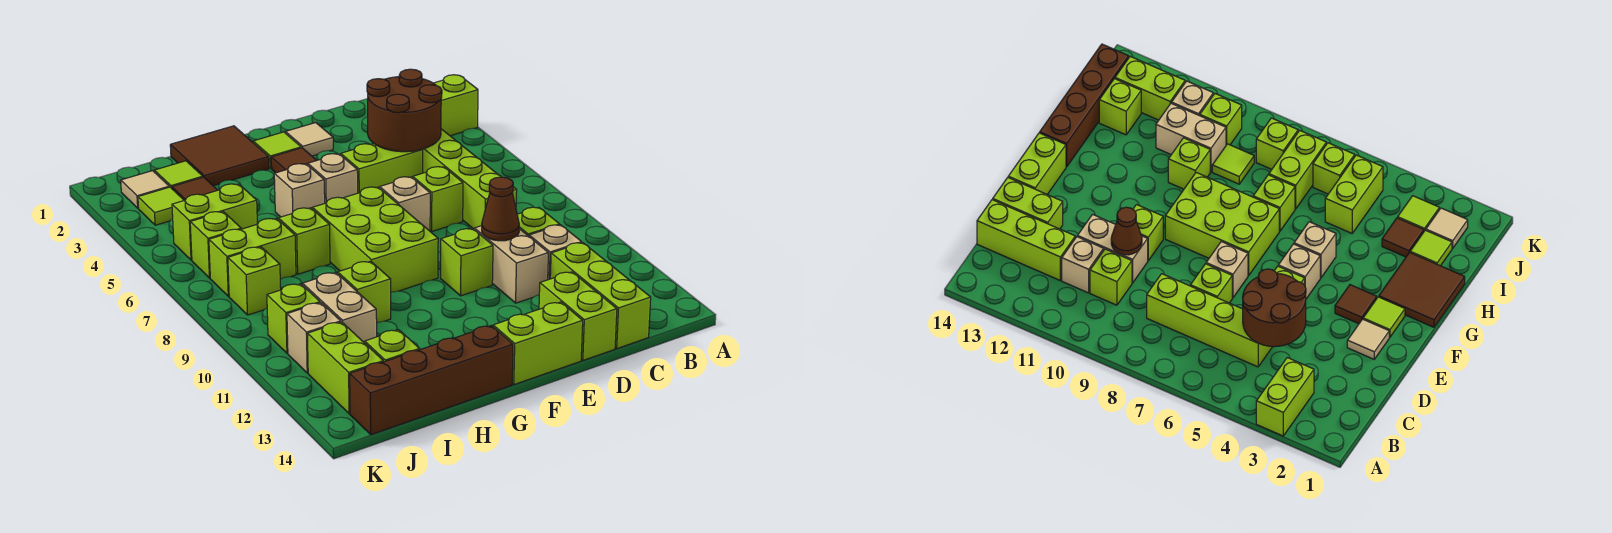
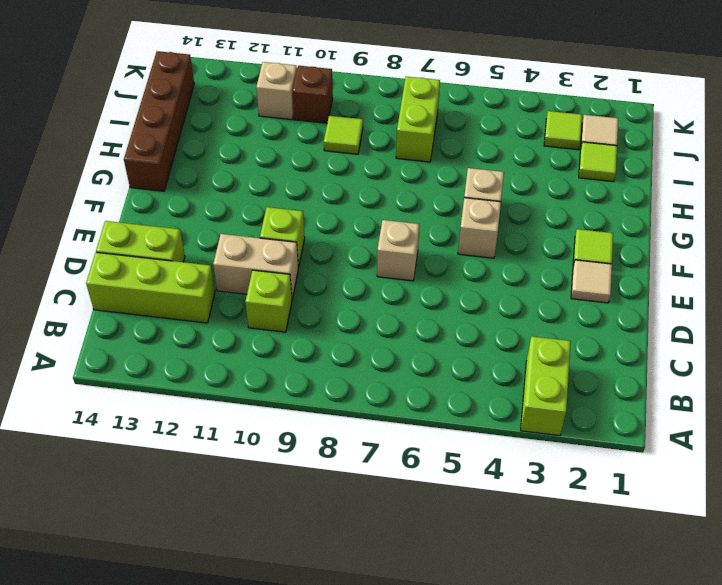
brown 1x1 brick [292,66,333,123] -> lime 1x1 brick [267,284,320,353]
none -> lime 1x4 brick [422,129,517,229]
none -> tan 1x1 brick [529,225,582,280]
none -> lime 1x2 brick [341,143,423,193]
none -> lime 1x1 brick [413,167,463,231]

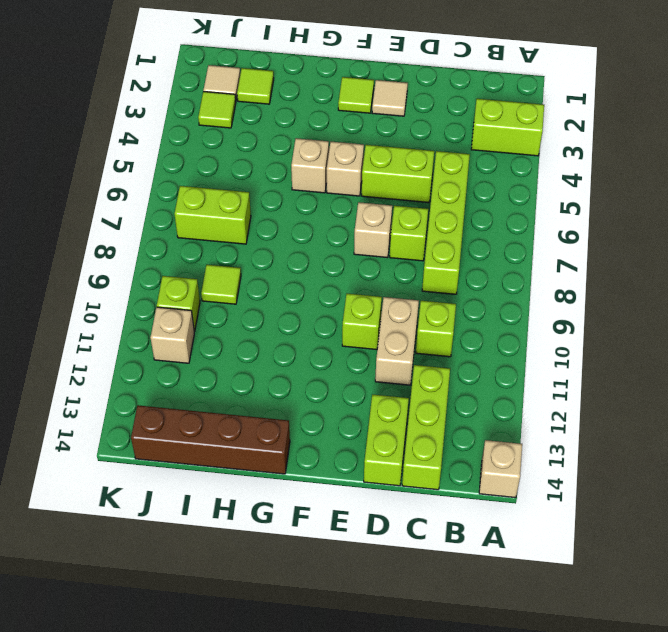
tan 1x1 brick [479,440,522,498] -> tan 1x1 brick moved to [529,225,582,280]
none -> lime 1x2 brick [493,302,583,385]
none -> brown 1x1 tile [271,148,317,173]
none -> lime 2x3 brick [313,187,438,293]
none -> brown 2x2 tile [170,126,269,186]

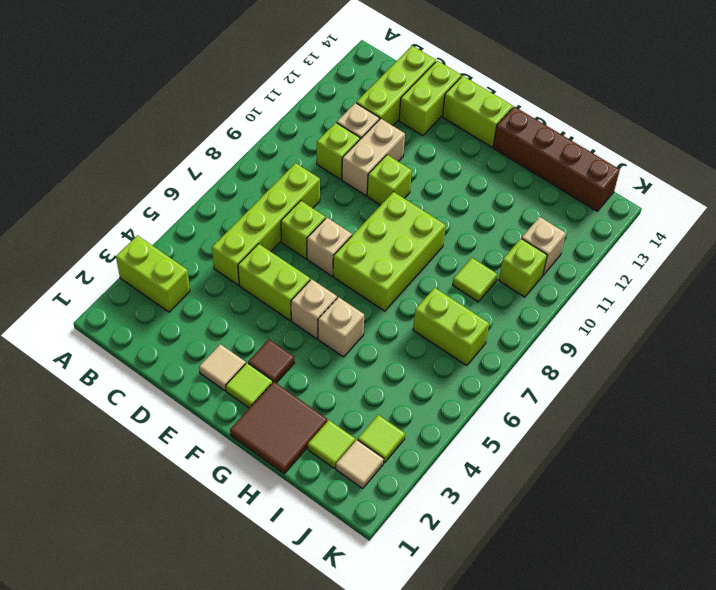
none -> lime 1x1 brick [278,208,330,274]
none -> lime 1x1 brick [338,261,391,323]
none -> brown 1x1 tile [172,177,217,200]
none -> lime 1x2 brick [172,184,257,260]

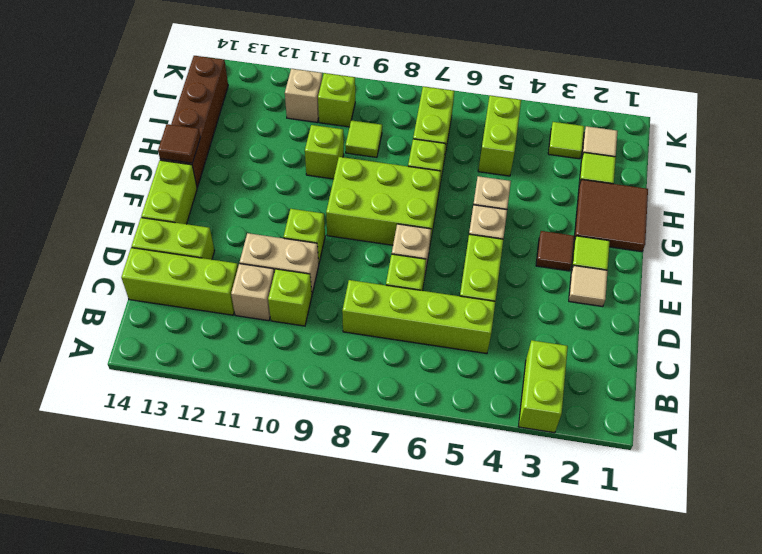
brown 1x1 tile [158,124,200,163] -> brown 1x1 tile moved to [172,177,217,200]
none -> tan 1x2 brick [302,273,377,343]
none -> lime 1x1 brick [365,330,420,362]
none -> lime 1x1 brick [190,212,241,278]
none -> lime 1x1 brick [228,247,281,315]

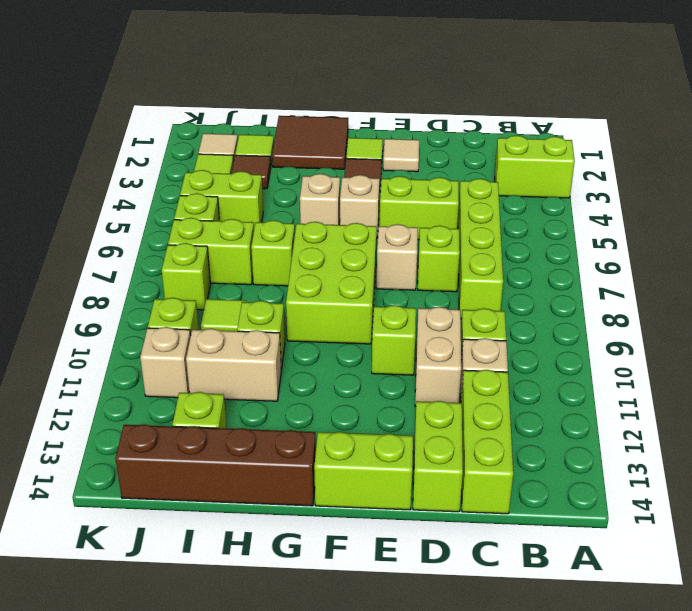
tan 1x2 brick [186,329,281,401] -> tan 1x2 brick turned to [302,273,377,343]
none -> lime 1x2 brick [307,322,383,414]
none -> brown 2x2 round brick [367,69,442,152]
none -> brown 1x1 cone [482,177,519,241]

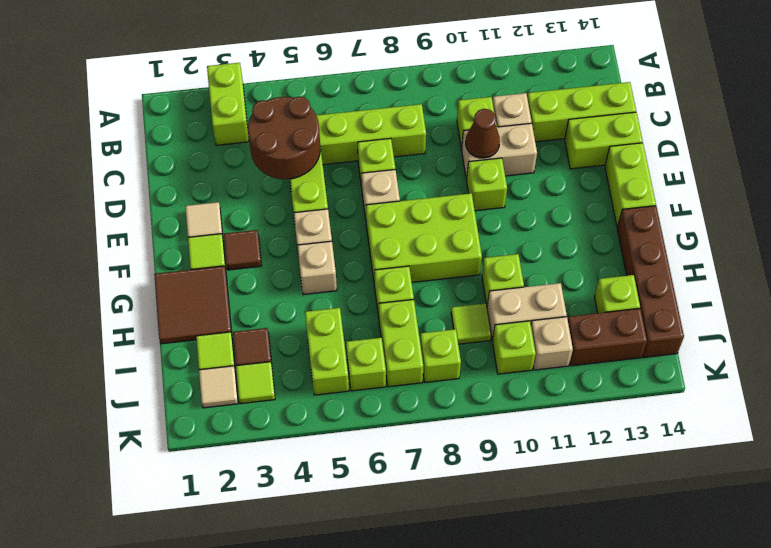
brown 1x2 brick [568,309,647,366] -> lime 1x2 brick [307,322,383,414]

